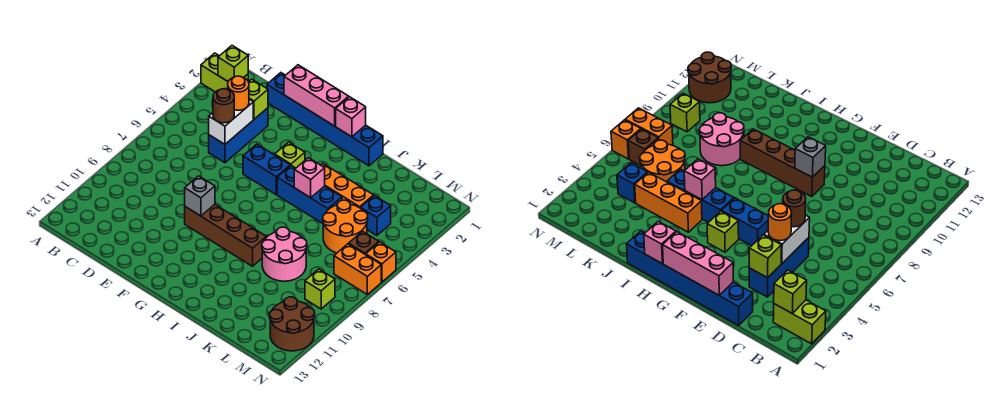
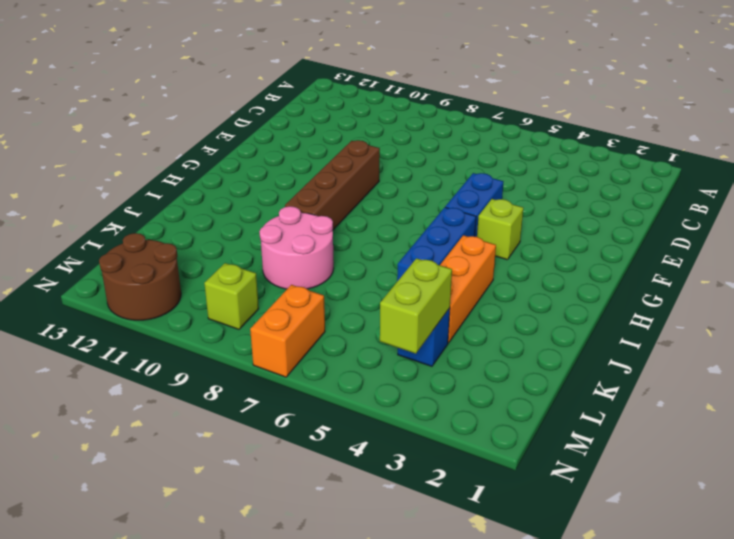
lime 1x2 brick [380,258,452,354] -> lime 1x2 brick moved to [201,53,248,92]
none -> blue 1x6 brick [267,73,383,166]
none -> blue 1x3 brick [209,108,268,163]
none -> orange 2x2 round brick [323,200,368,253]

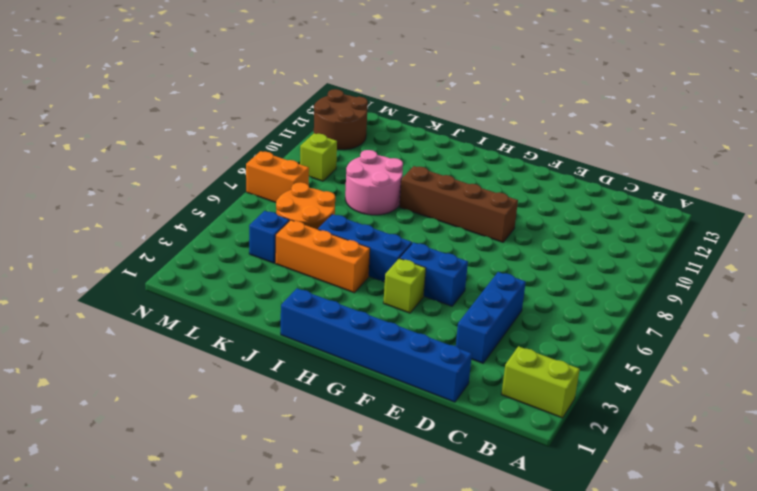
none -> brown 1x1 brick [349,231,379,255]
none -> orange 1x1 brick [366,242,396,282]
none -> lime 1x1 brick [218,46,248,81]

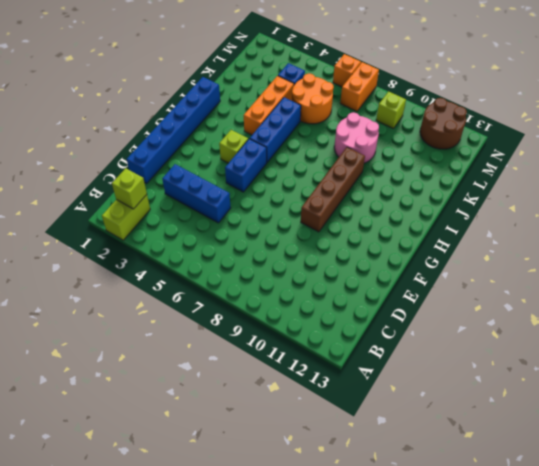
none -> brown 1x1 brick [349,231,379,255]
none -> lime 1x1 brick [249,79,268,119]
none -> white 1x2 brick [209,99,253,144]

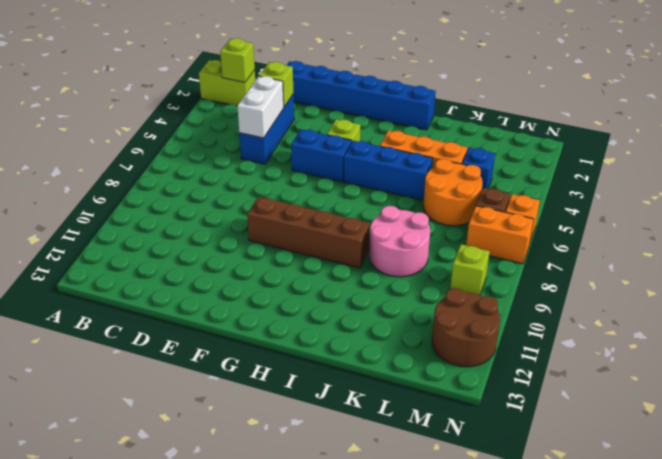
none -> pink 1x3 brick [284,65,349,126]
none -> grey 1x1 brick [185,176,215,216]
none -> pink 1x1 brick [336,97,366,137]

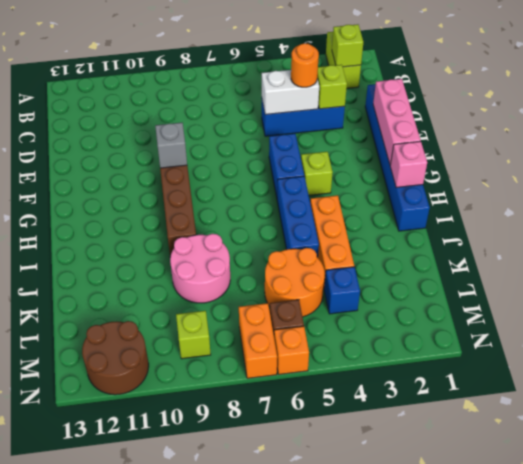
none -> pink 1x1 brick [294,158,325,198]
none -> brown 1x1 round brick [213,89,234,123]

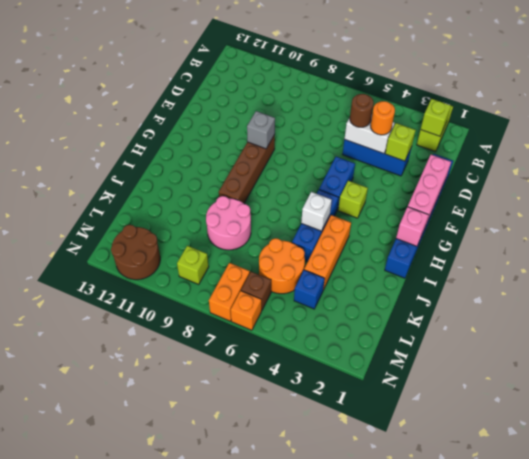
white 1x1 brick [301,192,332,231] -> pink 1x1 brick [294,158,325,198]

